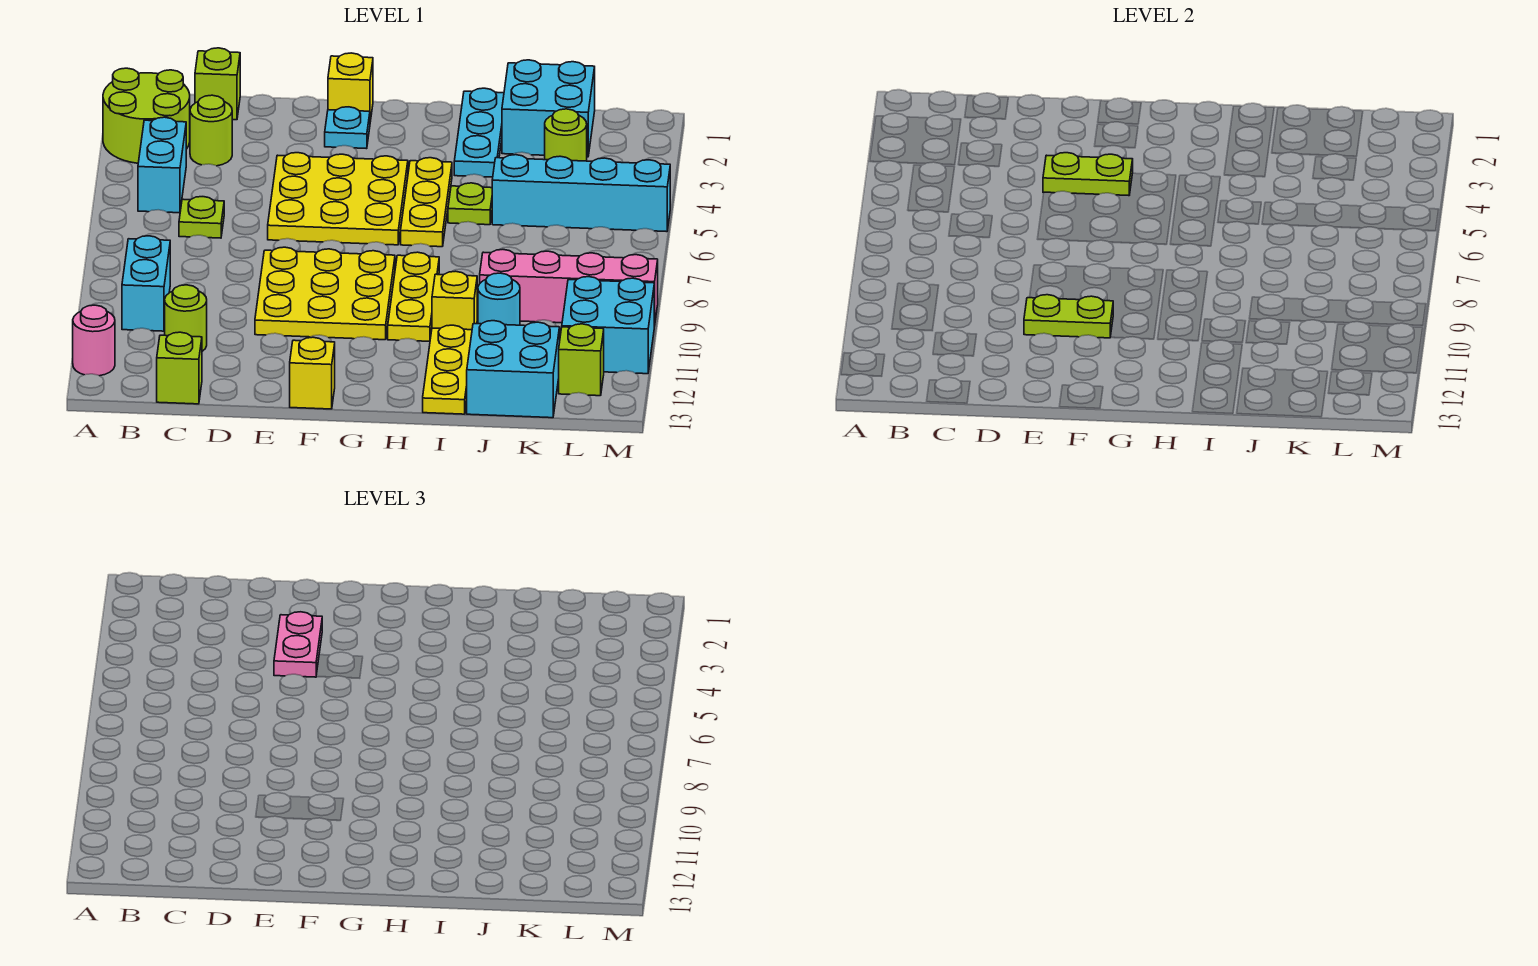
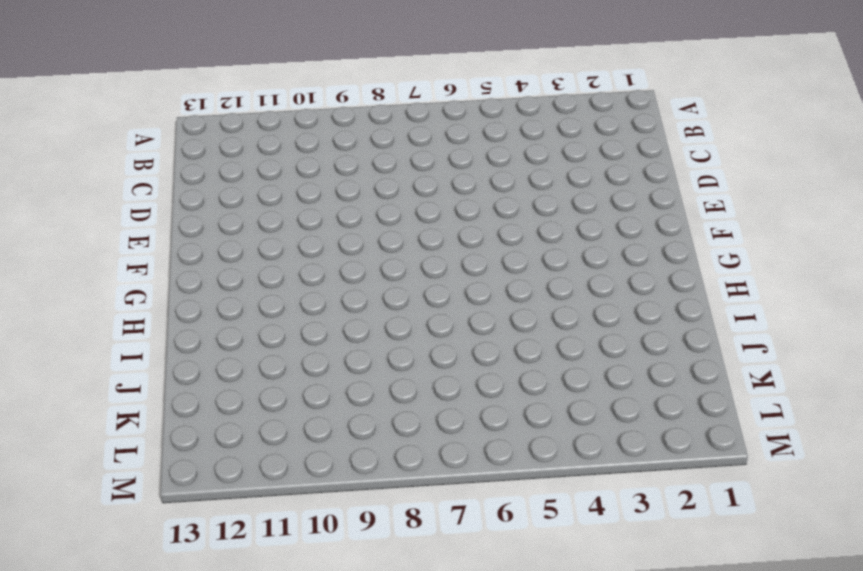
none -> lime 2x2 round brick [103,68,190,163]
none -> pink 1x1 round brick [73,305,115,376]
none -> cyan 1x2 brick [138,117,186,213]
none -> cyan 1x2 brick [122,236,170,331]

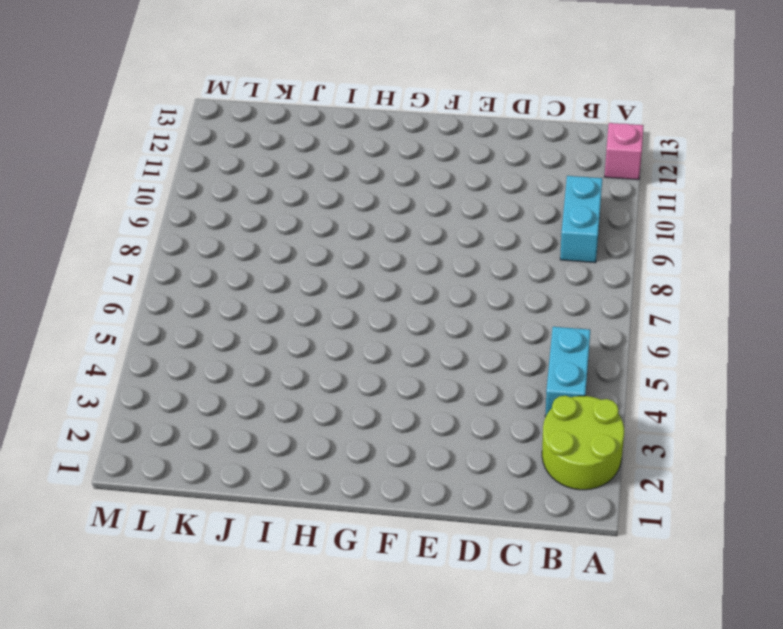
pink 1x1 brick [605,123,644,180] -> pink 1x1 round brick [73,305,115,376]
none -> lime 1x1 brick [195,48,240,120]
none -> lime 1x1 round brick [190,95,232,166]
none -> lime 1x1 plate [179,197,224,238]
none -> lime 1x1 round brick [165,285,207,351]

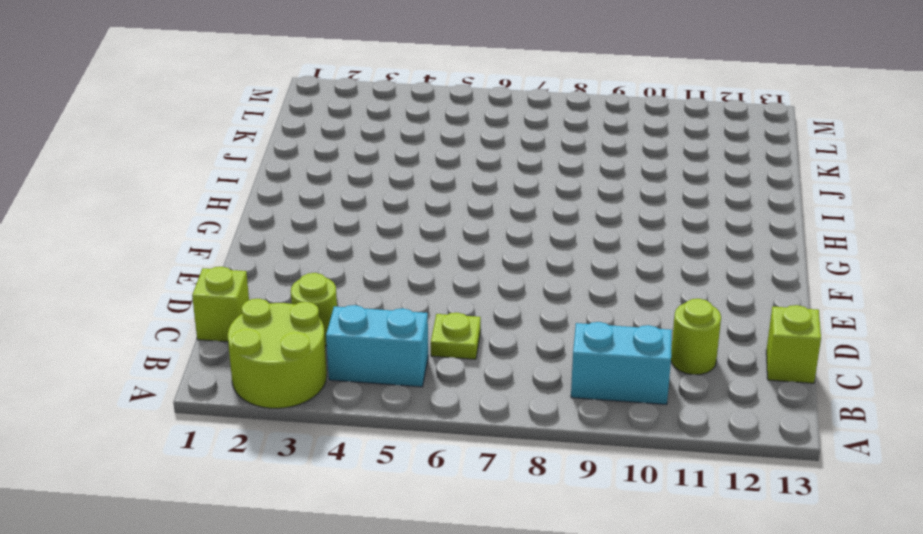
none -> pink 1x1 round brick [73,305,115,376]
none -> yellow 3x3 plate [268,153,408,245]
none -> yellow 3x3 plate [255,247,395,340]
none -> yellow 1x1 brick [328,53,373,122]

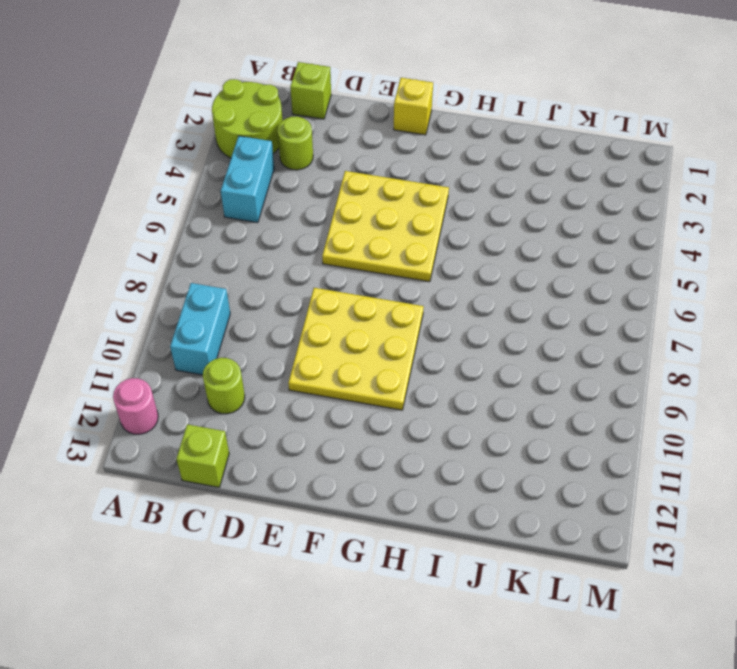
none -> lime 1x1 plate [179,197,224,238]
none -> cyan 1x1 plate [325,107,370,149]
none -> yellow 1x1 brick [290,337,335,409]
none -> yellow 1x3 plate [401,158,452,247]

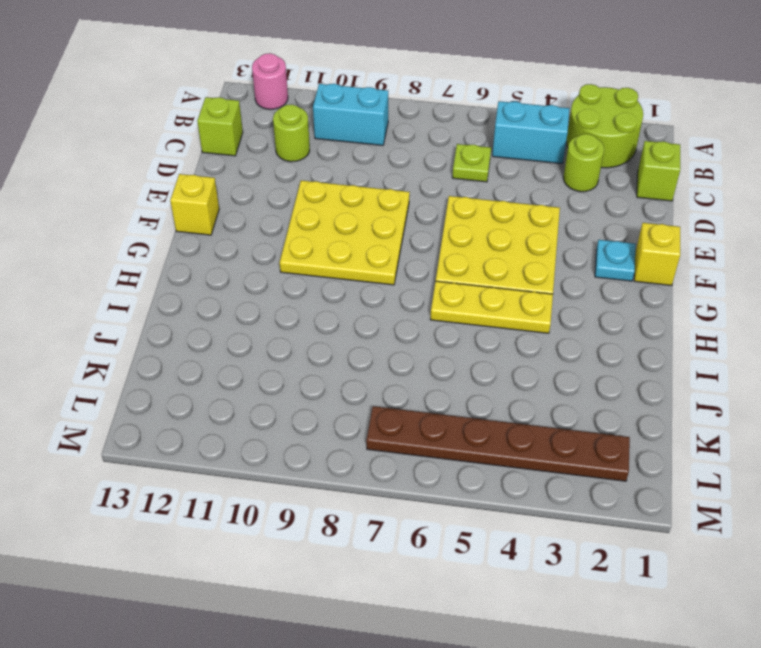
brown 1x6 plate [366,406,630,481] -> cyan 1x4 brick [492,155,670,232]
none -> yellow 1x3 plate [388,252,439,341]
none -> cyan 1x3 plate [454,88,504,177]
none -> lime 1x1 plate [448,183,492,225]
none -> yellow 1x1 brick [432,271,477,330]

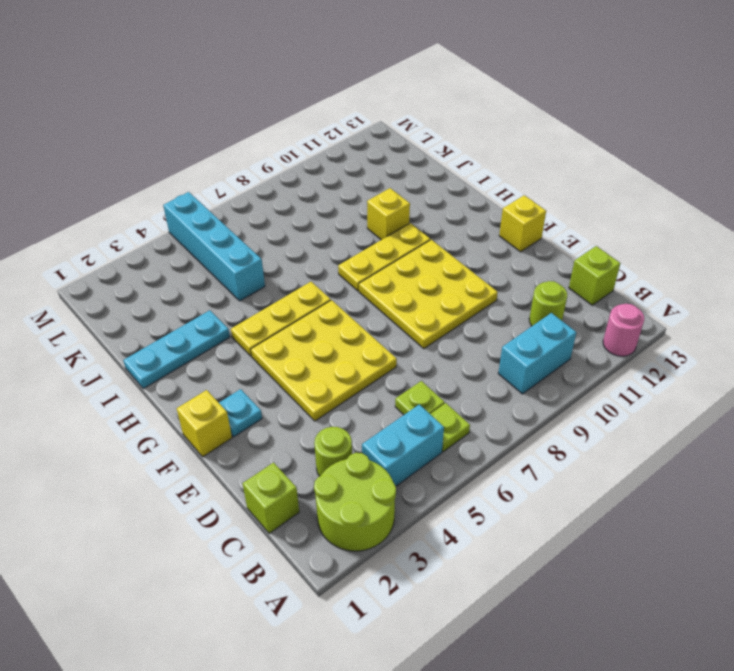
lime 1x1 plate [430,403,470,452] -> lime 1x1 plate moved to [448,183,492,225]
none -> yellow 1x3 plate [423,325,472,414]
none -> cyan 2x2 brick [502,60,595,157]
none -> pink 1x4 brick [480,250,658,326]
none -> cyan 1x1 round brick [478,273,520,325]

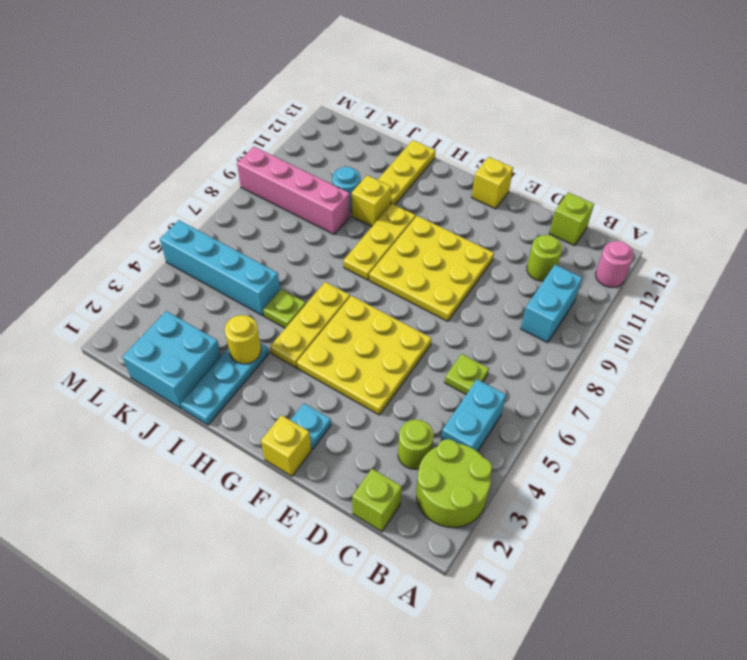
yellow 1x1 round brick [225,315,261,364] -> none
none -> cyan 2x2 brick [467,321,560,418]
none -> lime 1x1 round brick [545,109,587,161]
none -> cyan 2x2 brick [562,277,654,374]
none -> lime 1x1 brick [559,324,604,396]

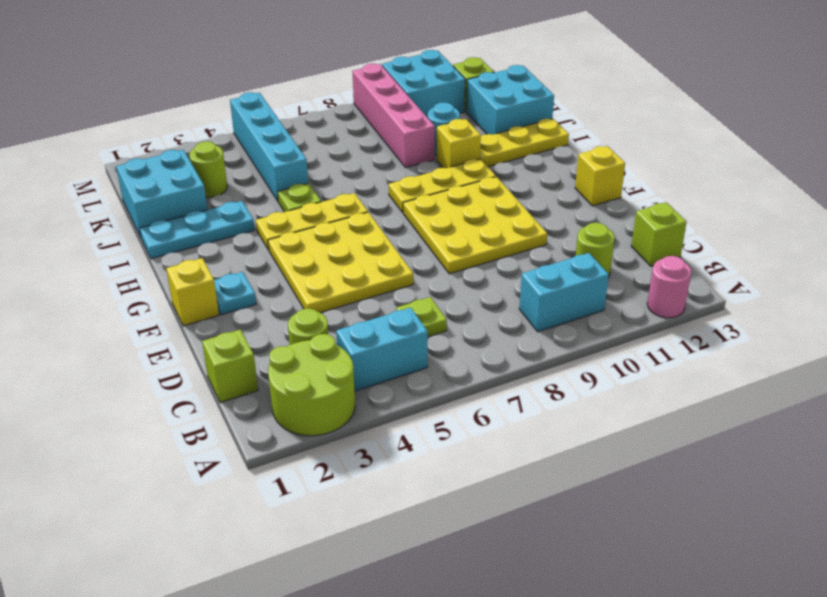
none -> lime 1x2 plate [1043,153,1133,196]
none -> lime 1x2 plate [1024,295,1113,338]
none -> pink 1x2 plate [274,612,322,677]

